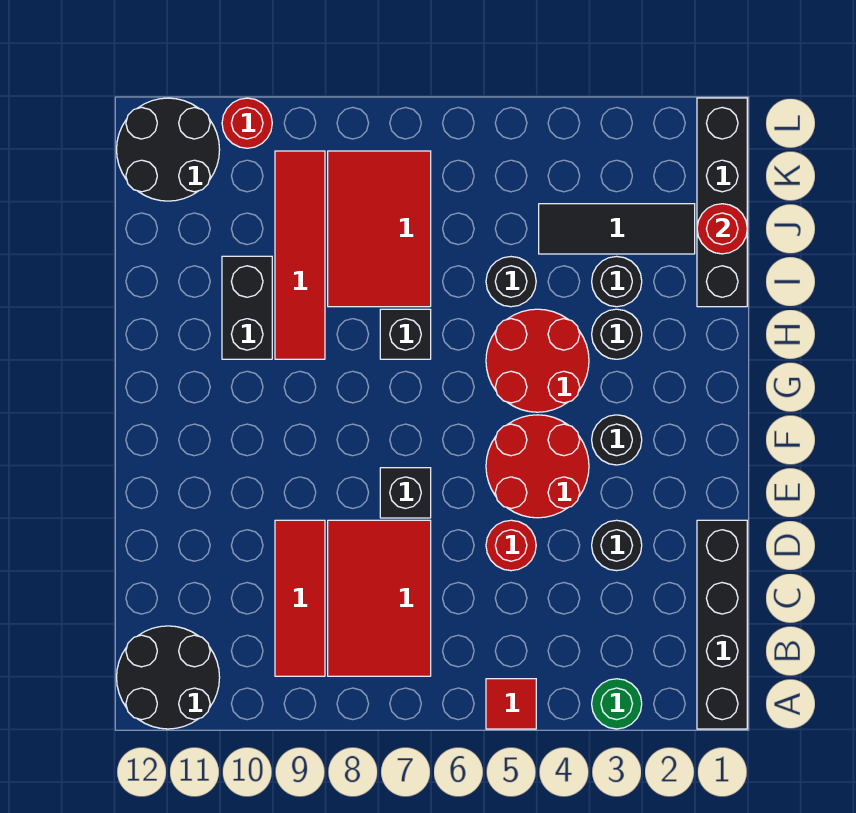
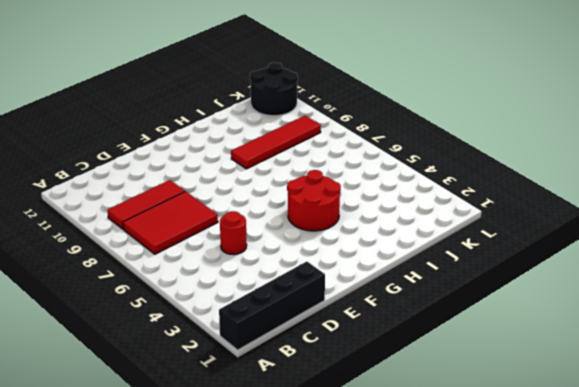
none -> green 1x1 round brick [592,679,642,729]
none -> red 1x1 tile [486,679,536,729]
none -> black 2x2 round brick [117,626,220,729]

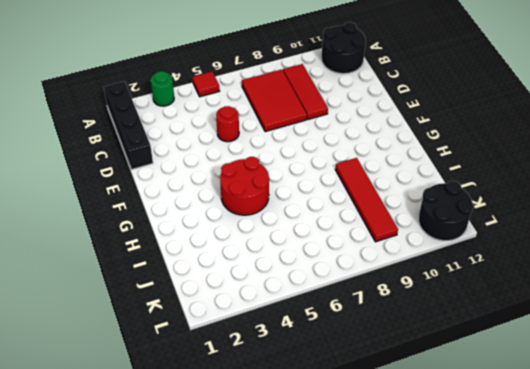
none -> black 1x1 round brick [592,520,642,571]
none -> red 2x2 round brick [486,415,589,518]
none -> black 1x1 brick [380,468,431,518]

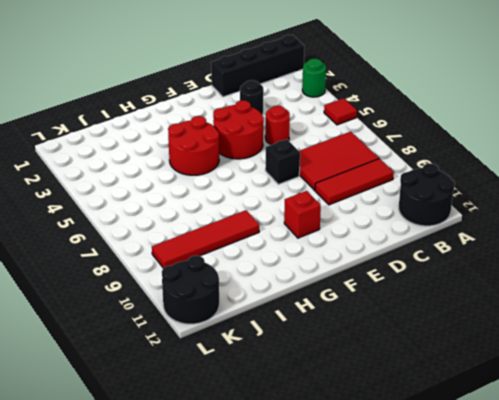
red 1x1 brick [284,191,321,238] -> none
none -> black 1x1 round brick [592,415,642,465]
none -> black 1x1 round brick [592,309,642,359]
none -> black 1x1 brick [380,309,431,359]

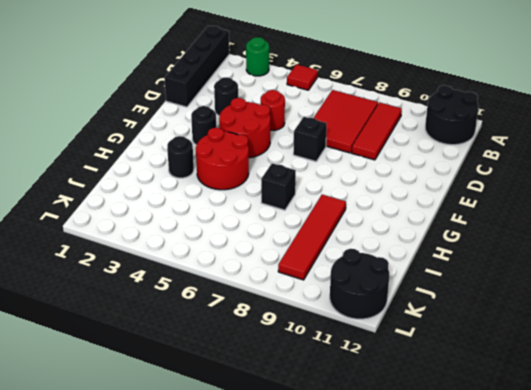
none -> black 1x2 brick [222,256,272,359]
none -> black 1x4 brick [697,98,747,307]
none -> black 1x1 round brick [592,256,642,307]

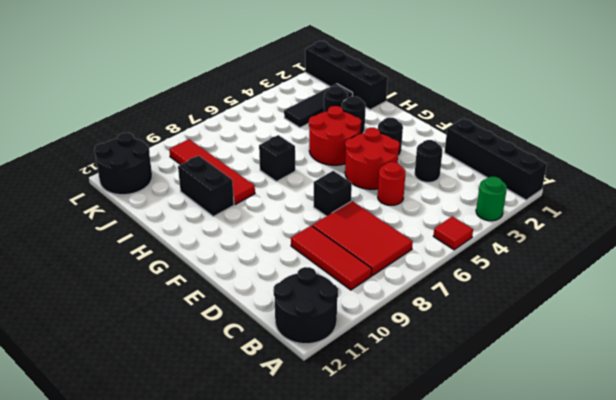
none -> black 1x1 round brick [486,257,536,307]
none -> red 2x3 tile [328,151,431,307]
none -> red 1x1 round brick [222,98,272,148]

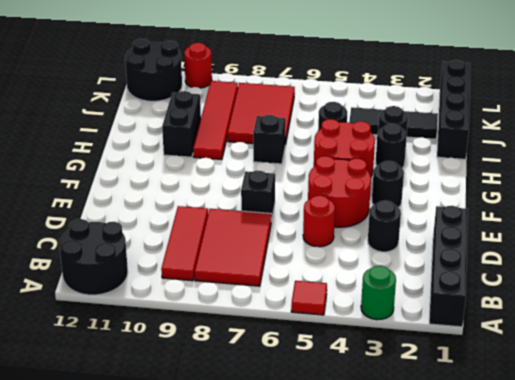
none -> red 1x1 round brick [697,204,747,254]

